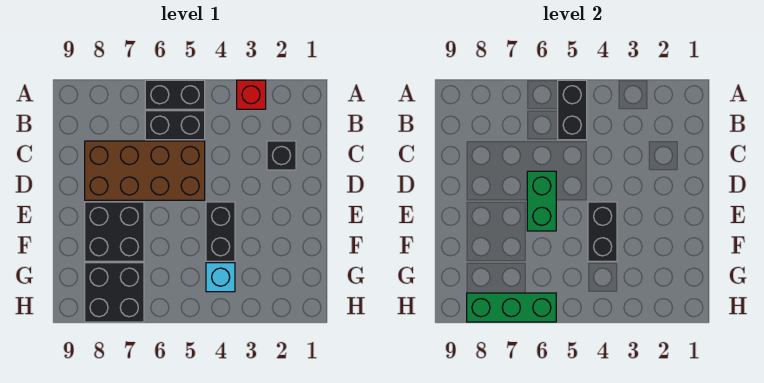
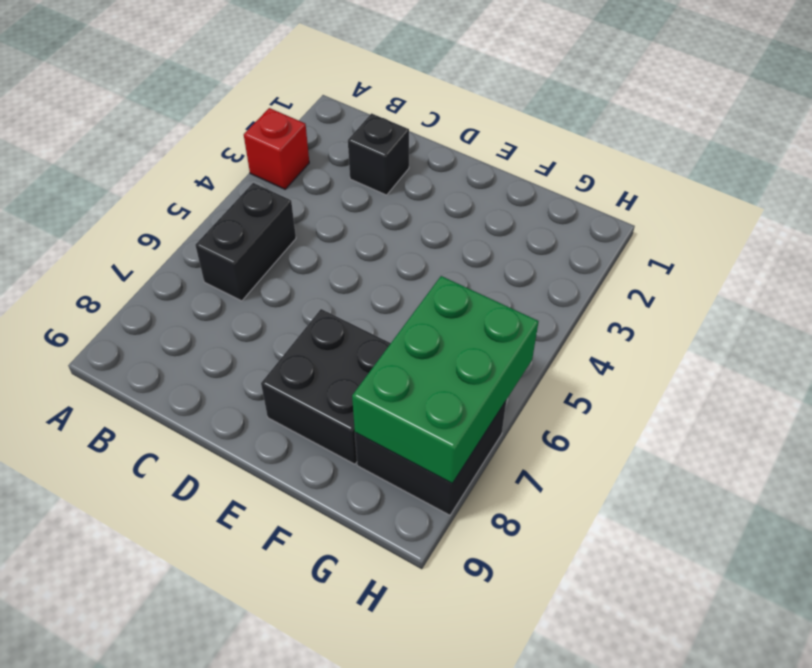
green 2x3 brick [352,276,539,483] -> green 1x3 brick [467,293,556,322]
none -> black 1x2 brick [145,80,205,109]
none -> brown 2x4 brick [85,141,205,200]
none -> black 1x2 brick [206,202,235,261]

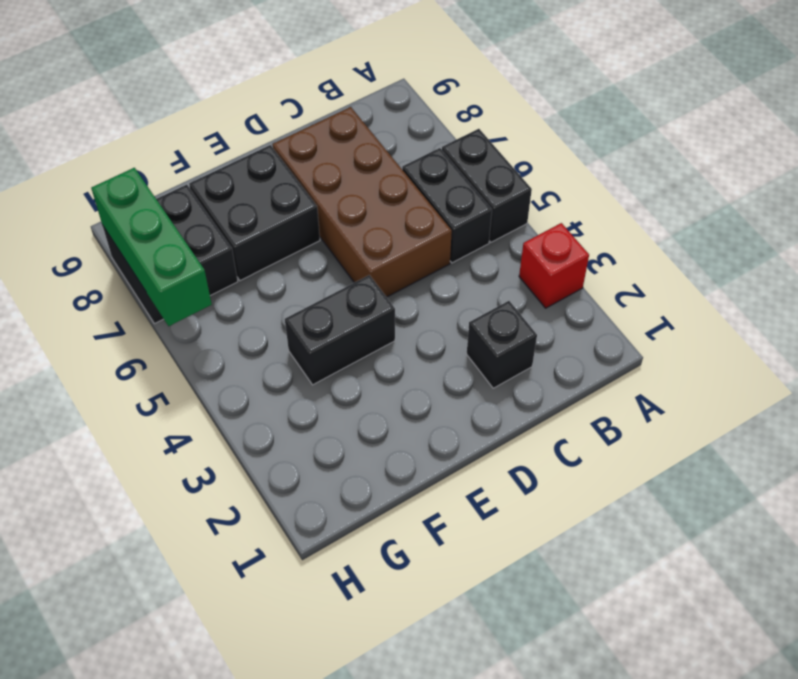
none -> cyan 1x1 brick [206,263,235,292]
none -> black 1x2 brick [558,80,587,140]
none -> green 1x2 brick [527,171,556,231]

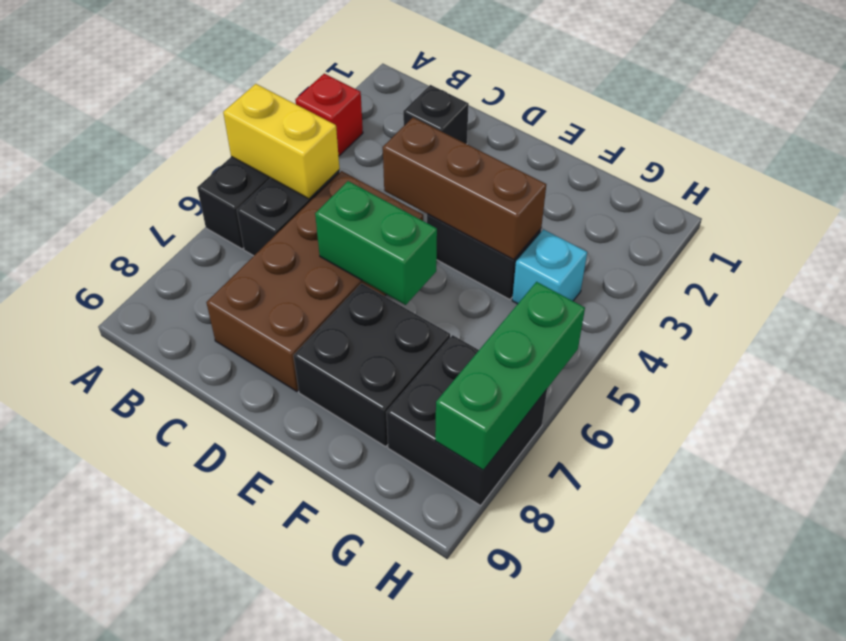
yellow 1x2 brick [223,84,340,199] -> black 1x2 brick [558,80,587,140]
brown 1x3 brick [383,118,546,260] -> black 1x2 brick [588,202,617,261]

